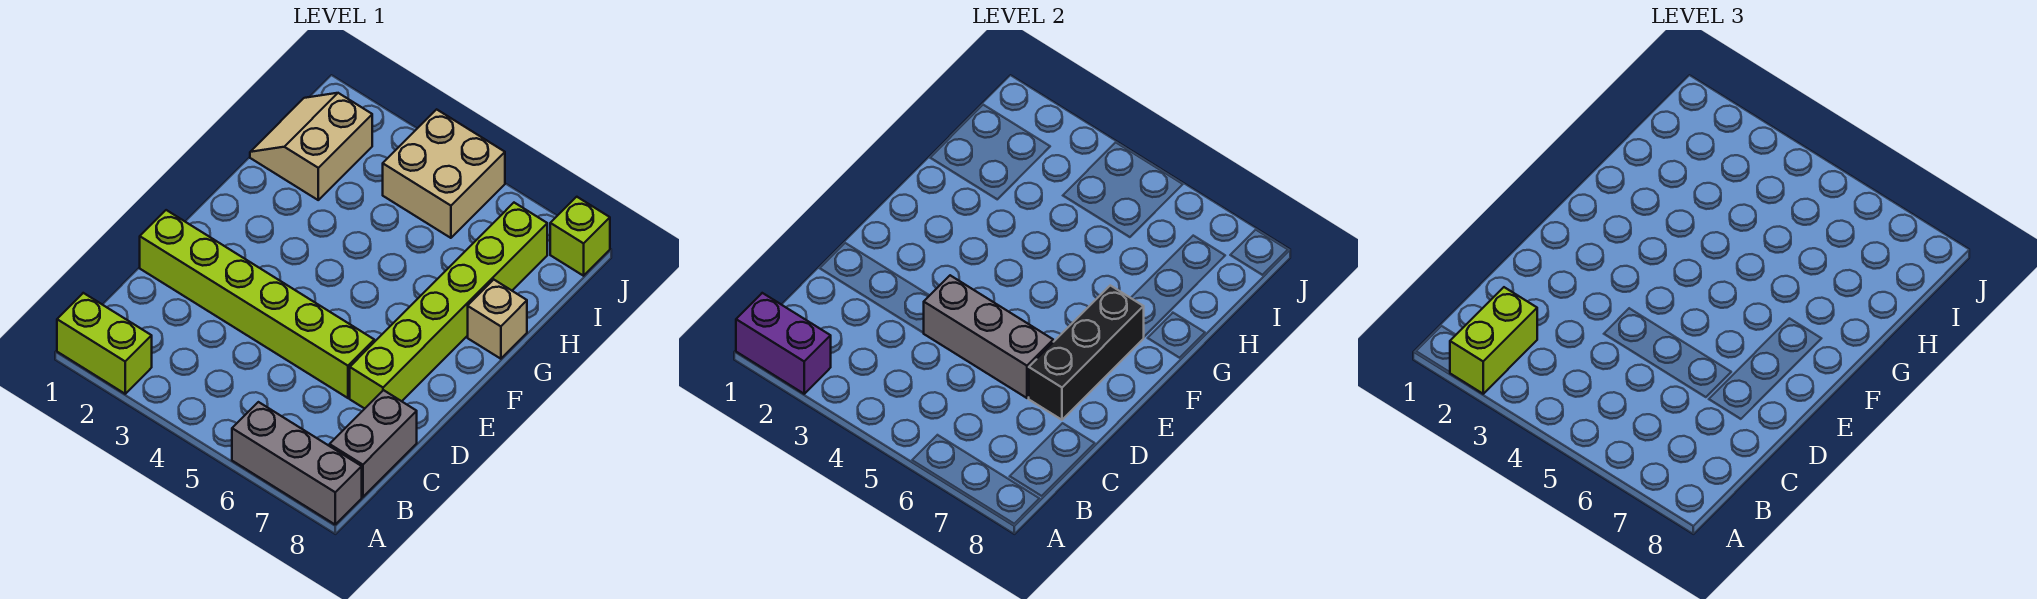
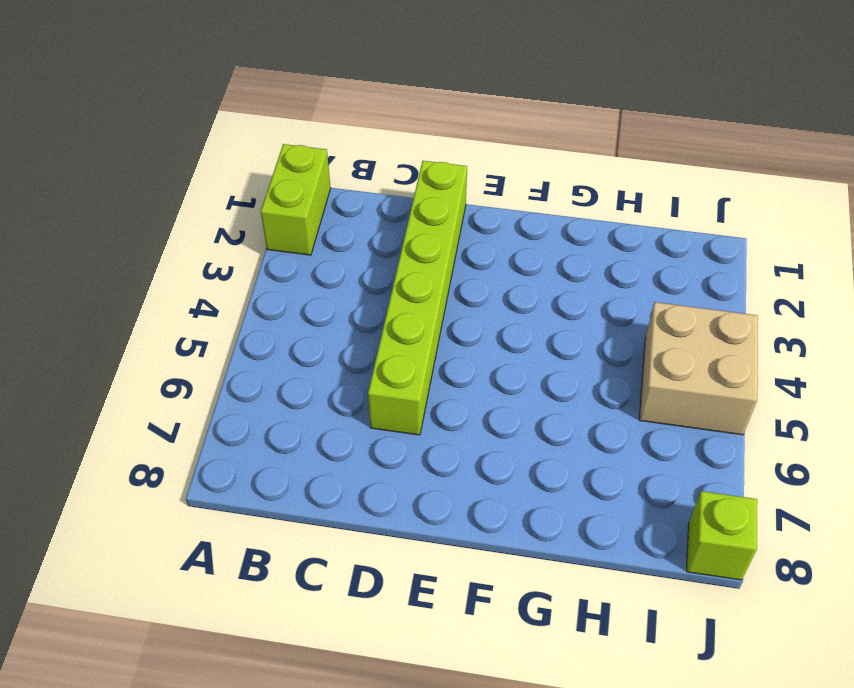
none -> grey 1x3 brick [232,402,362,524]
none -> grey 1x2 brick [330,390,417,497]
none -> lime 1x6 brick [350,203,547,409]

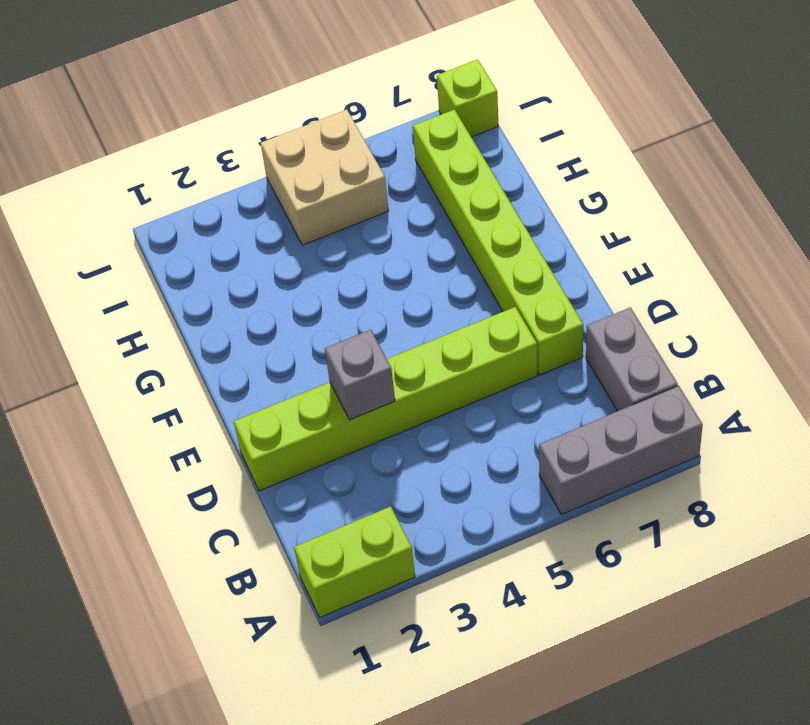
grey 1x1 brick [325,330,395,420] -> none
none -> tan 1x1 brick [468,280,527,359]
none -> tan 2x2 slope [250,93,372,200]
none -> purple 1x2 brick [736,293,831,394]

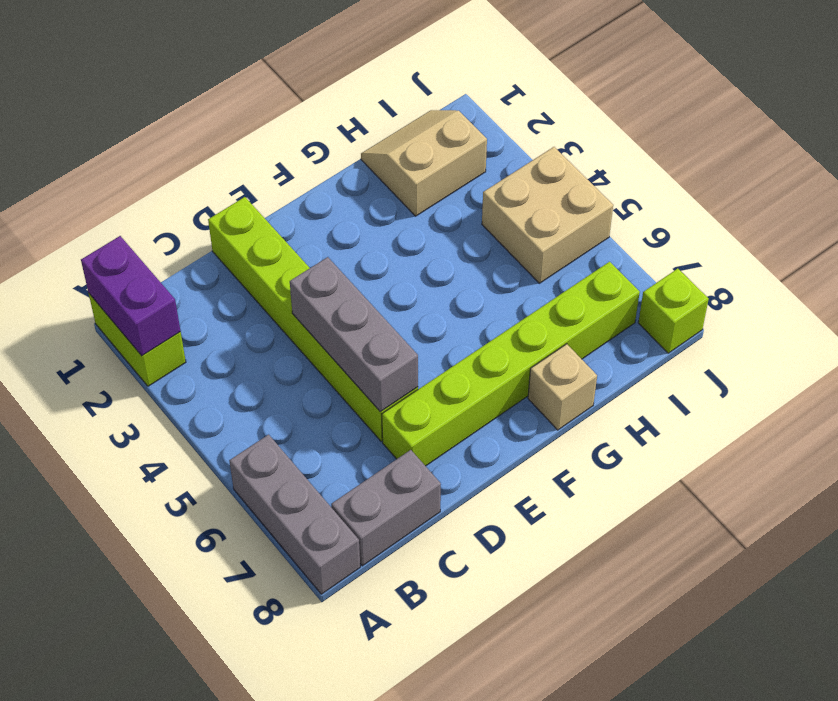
none -> black 1x3 brick [1029,285,1144,420]
none -> lime 1x2 brick [1450,287,1537,394]

